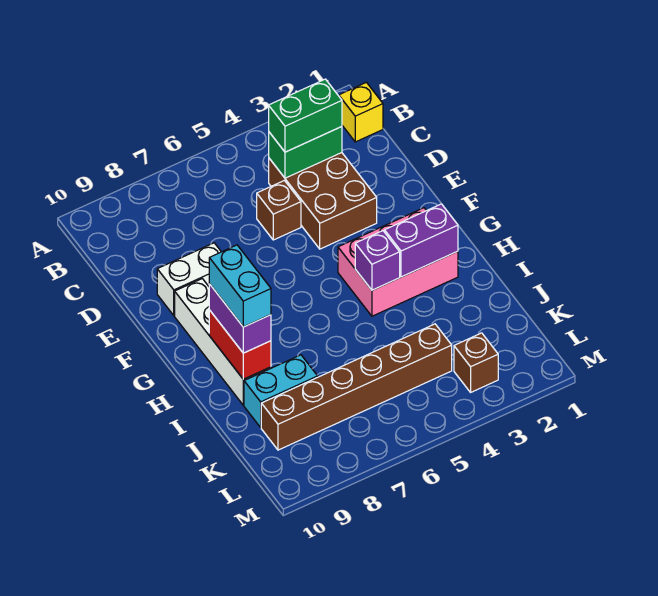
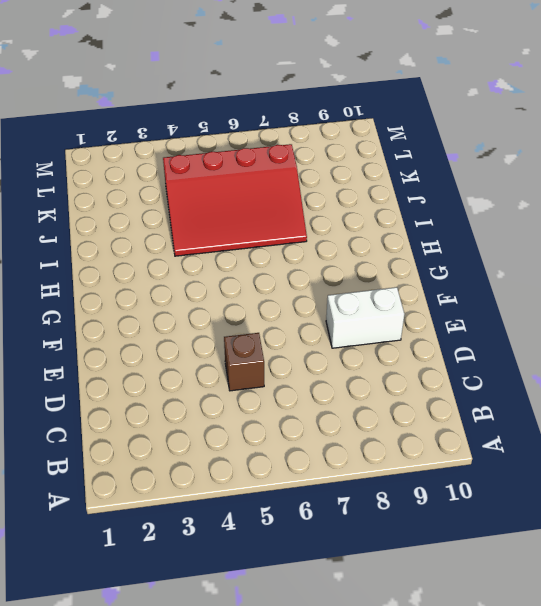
red 3x4 slope [163,144,307,256] -> brown 1x6 brick [261,324,452,450]
none -> yellow 1x1 brick [339,82,383,142]
none -> brown 2x3 brick [269,153,377,249]
none -> white 1x4 brick [175,279,271,405]

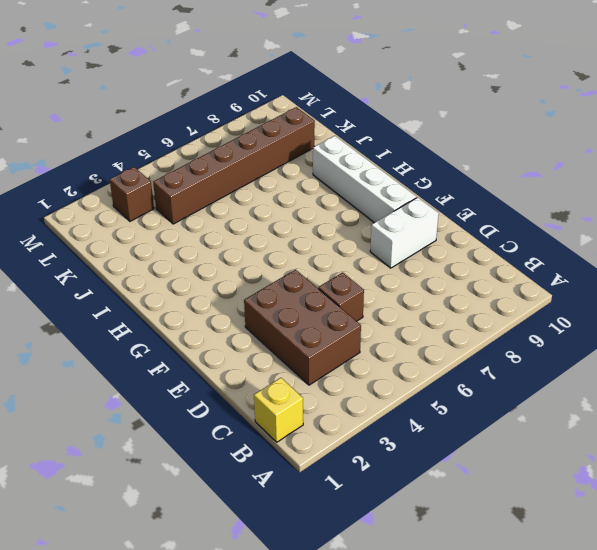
none -> pink 2x3 brick [338,208,458,316]
none -> cyan 1x2 brick [244,355,318,427]
none -> green 1x2 brick [269,127,342,178]

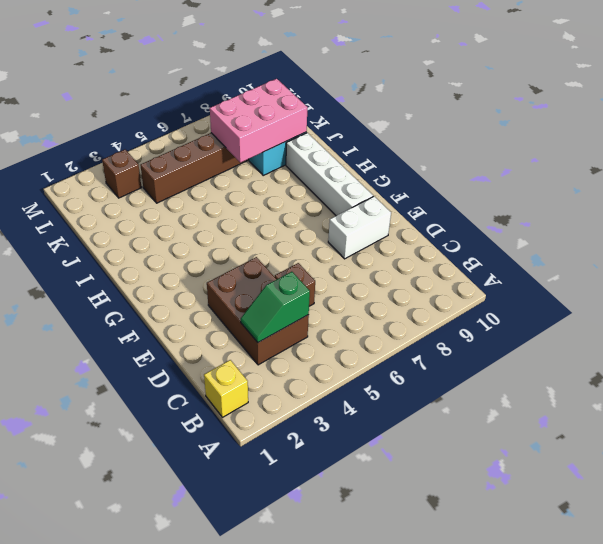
green 1x2 slope [241,272,310,342] -> green 1x2 brick [269,127,342,178]
pink 2x3 brick [210,79,308,163] -> pink 2x3 brick moved to [338,208,458,316]
none -> purple 1x2 brick [385,204,458,277]
none -> purple 1x1 brick [355,231,400,290]
none -> red 1x2 brick [209,310,271,379]

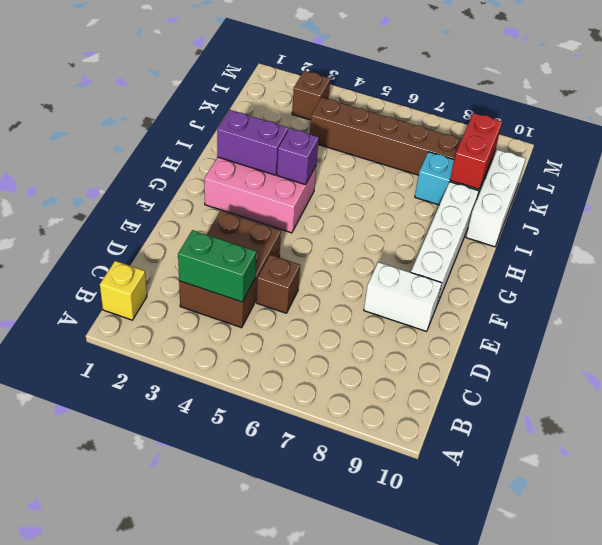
white 1x3 brick [466,150,526,247] -> none
red 1x2 brick [450,113,502,189] -> red 1x2 brick moved to [209,310,271,379]
none -> green 1x2 brick [269,79,342,152]
none -> purple 1x2 brick [209,284,271,353]
none -> cyan 1x2 brick [209,245,271,327]

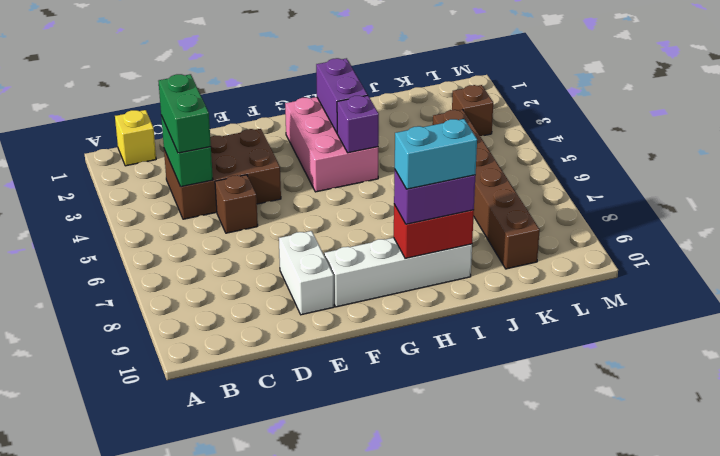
none -> cyan 1x2 brick [244,355,318,427]

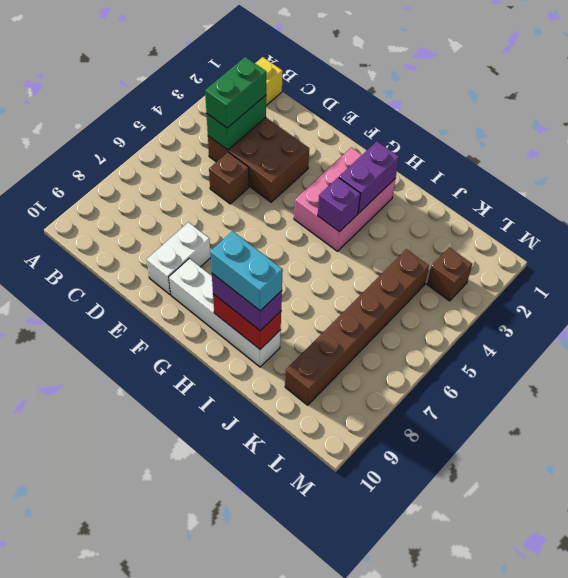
none -> cyan 1x2 brick [244,355,318,427]

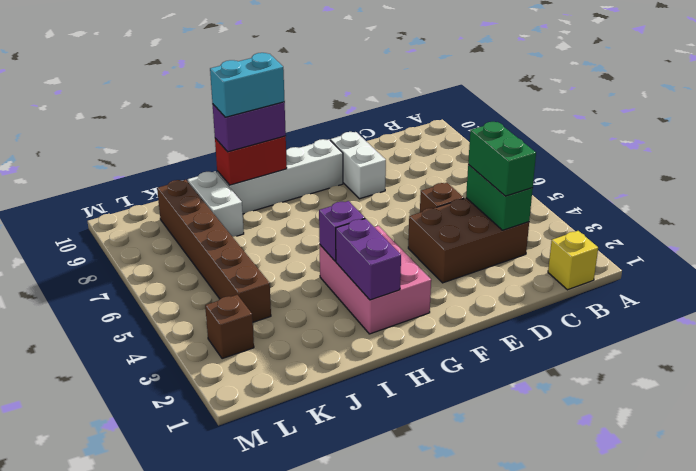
white 1x2 brick [188,171,244,237] -> cyan 1x2 brick [244,355,318,427]

